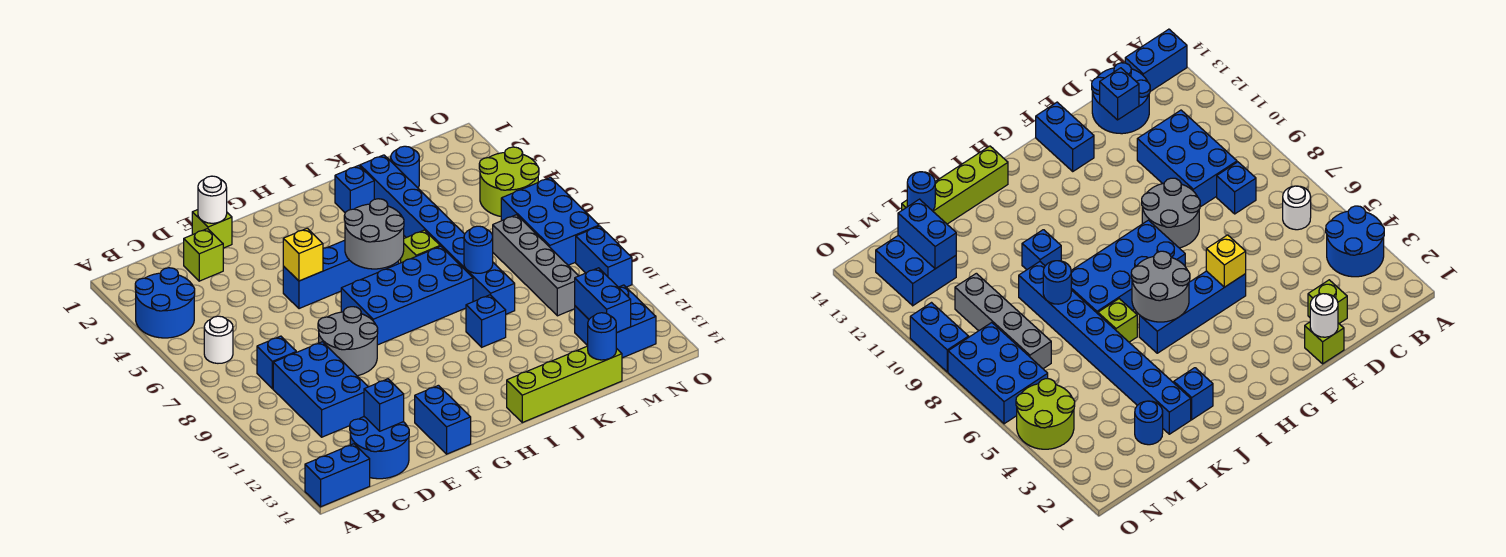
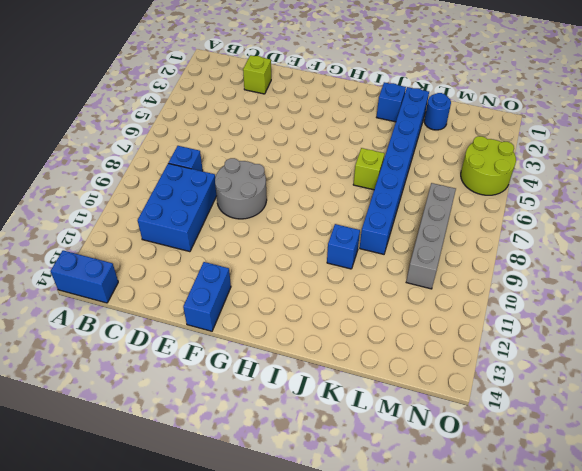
none -> blue 2x2 round brick [135,268,195,338]
none -> white 1x1 round brick [204,316,233,363]
none -> blue 2x2 round brick [350,417,409,479]
none -> lime 1x1 brick [192,210,232,248]

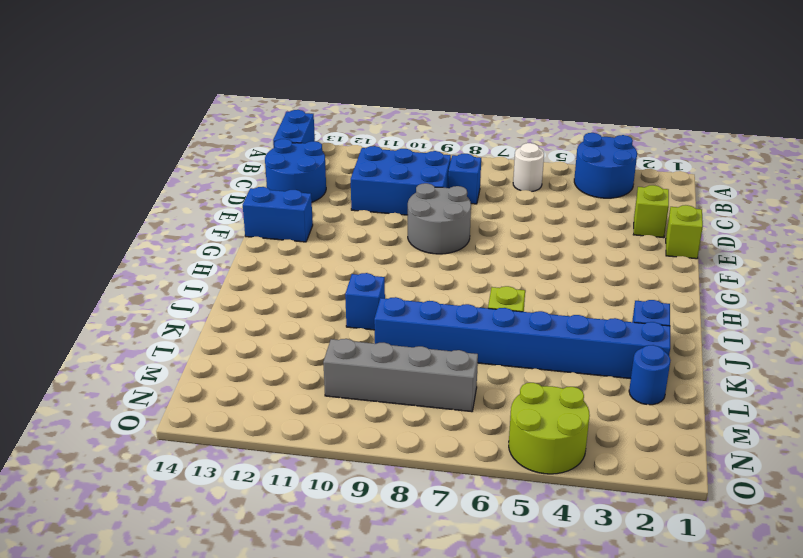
none -> blue 1x4 brick [283,240,399,309]
none -> blue 2x4 brick [341,246,473,345]
none -> lime 1x4 brick [507,346,622,423]
none -> blue 2x2 brick [575,285,656,358]

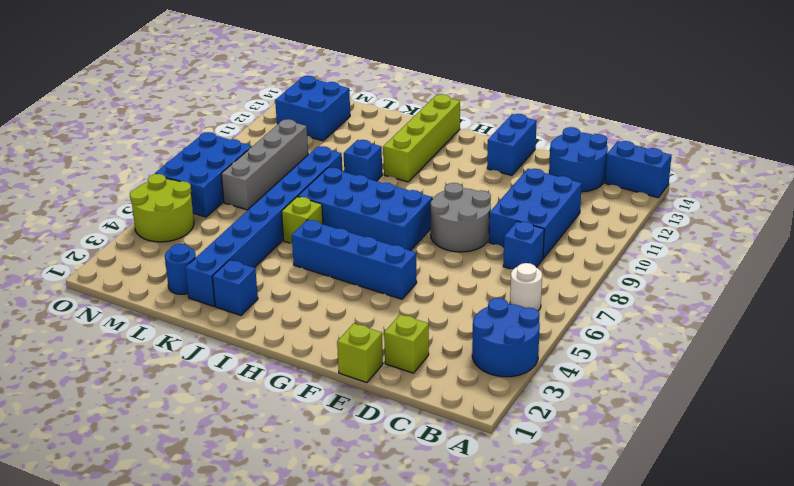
lime 1x4 brick [383,94,460,182] -> lime 1x4 brick turned to [507,346,622,423]
none -> blue 1x2 brick [576,226,632,287]
none -> blue 1x1 brick [364,379,404,431]
none -> white 1x1 round brick [198,176,227,223]
none -> yellow 1x1 brick [283,228,323,281]

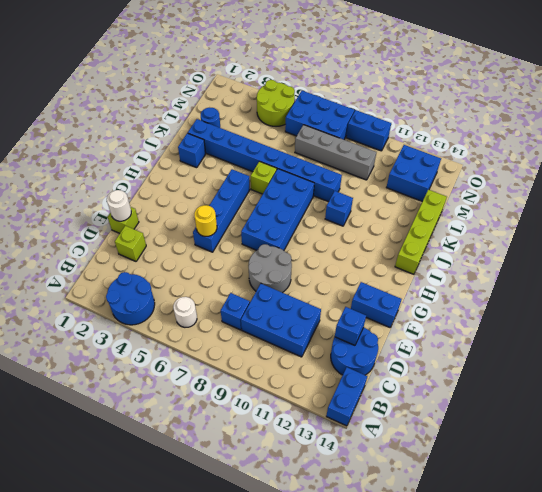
yellow 1x1 round brick [194,205,217,236] -> yellow 1x1 brick [283,228,323,281]
none -> grey 2x2 round brick [344,199,404,269]
none -> blue 1x1 round brick [464,226,493,273]
none -> blue 1x1 round brick [588,313,616,360]
none -> blue 1x2 brick [575,268,631,333]

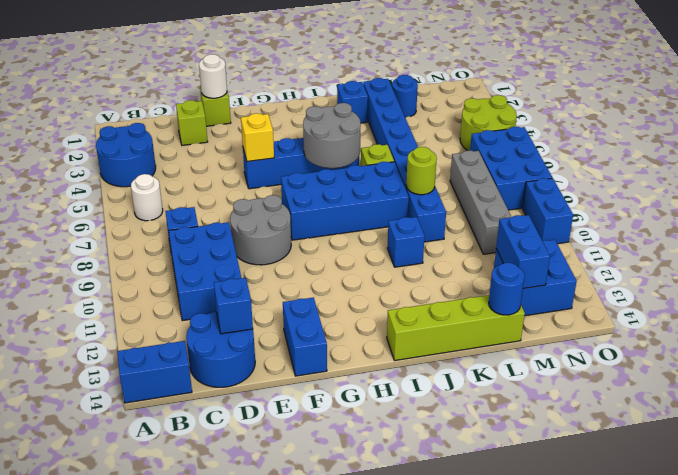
lime 1x1 round brick [406,147,437,195] -> blue 1x1 round brick [464,226,493,273]

